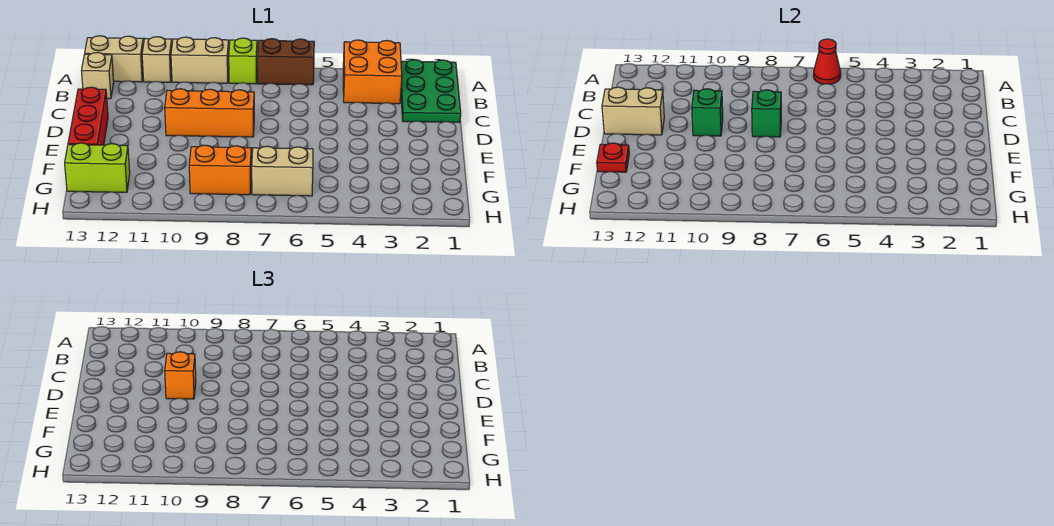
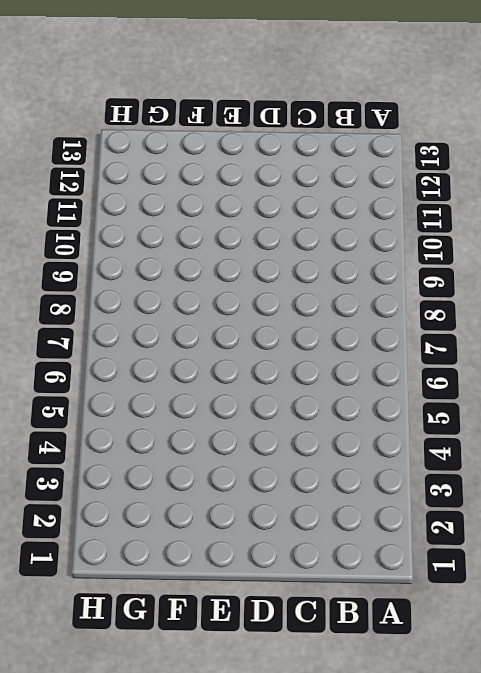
none -> green 2x3 plate [401,60,461,123]
none -> orange 2x2 brick [343,40,402,104]
none -> brown 1x2 brick [258,39,314,85]

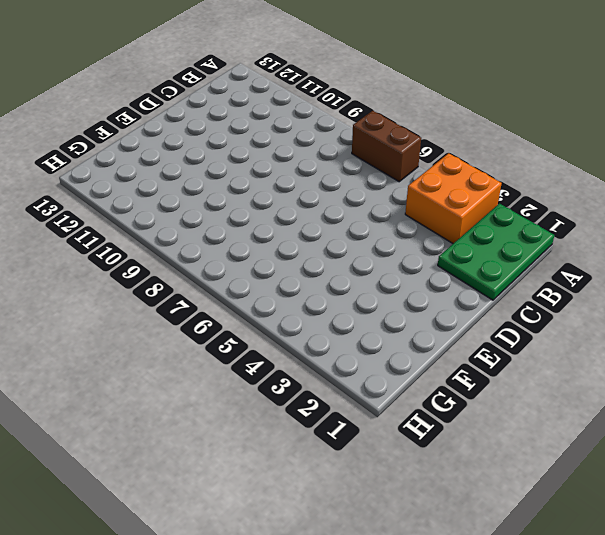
none -> lime 1x1 brick [229,38,257,84]
none -> tan 1x2 brick [171,37,229,83]
none -> tan 1x1 brick [142,37,172,82]

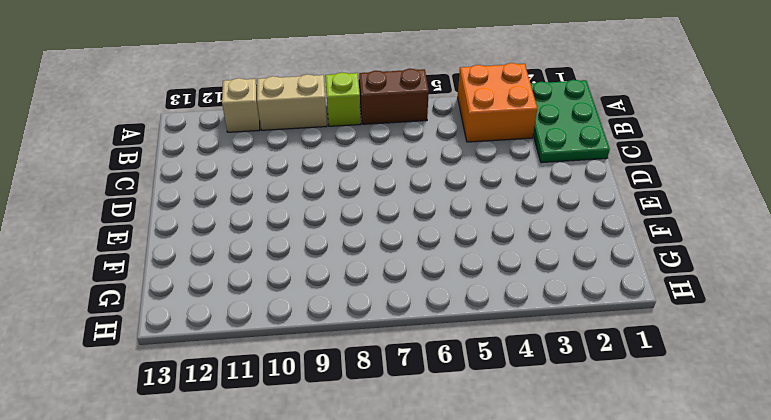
none -> tan 1x2 brick [85,36,143,82]
none -> tan 1x1 brick [82,53,114,99]
none -> orange 1x3 brick [165,89,254,137]

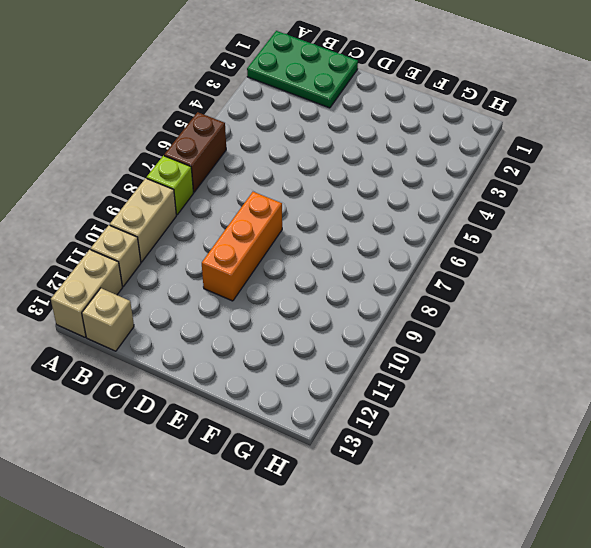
none -> orange 2x2 brick [343,40,402,104]
none -> red 1x3 brick [68,87,108,145]
none -> tan 1x2 brick [252,146,313,196]

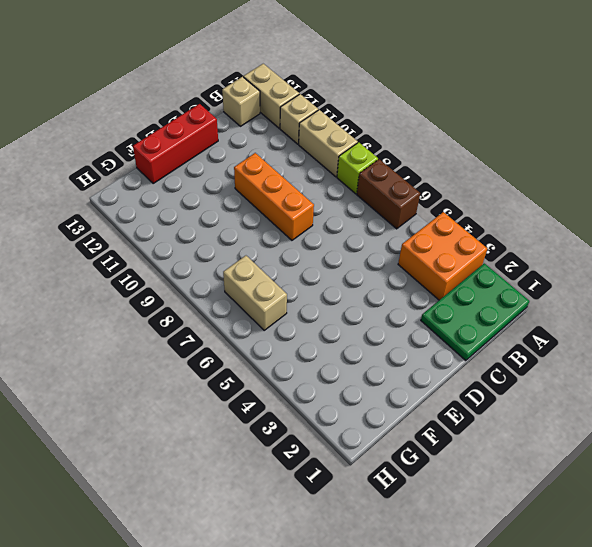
none -> orange 1x2 brick [189,145,251,195]
none -> lime 1x2 brick [65,143,130,192]
none -> red 1x1 cone [813,39,841,84]

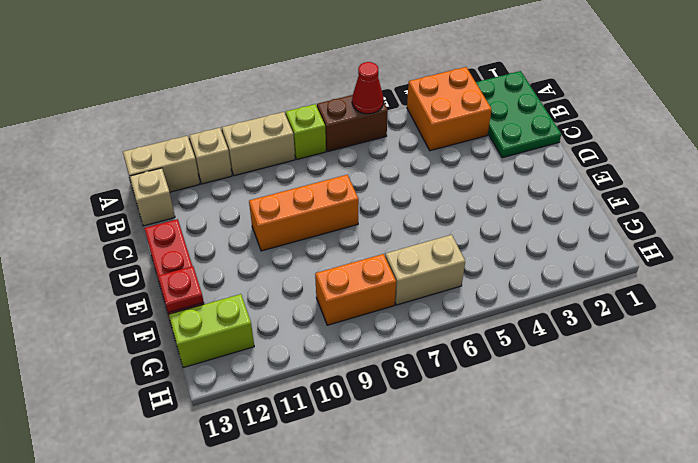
none -> green 1x1 brick [752,90,781,137]
none -> green 1x1 brick [692,89,723,136]
none -> tan 1x2 brick [602,87,664,135]

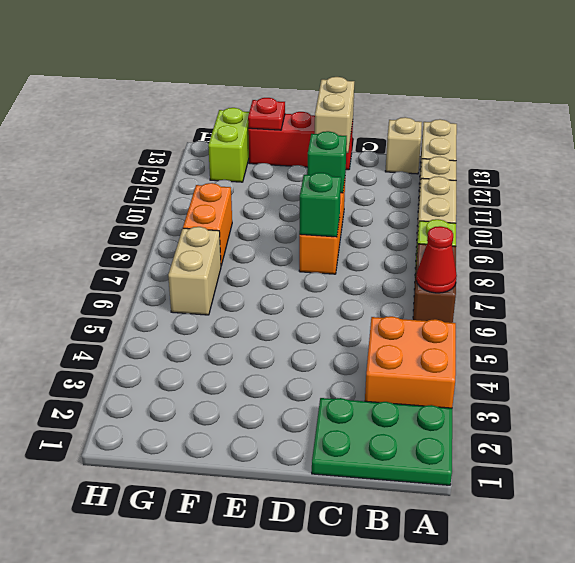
none -> orange 1x1 brick [165,352,196,399]

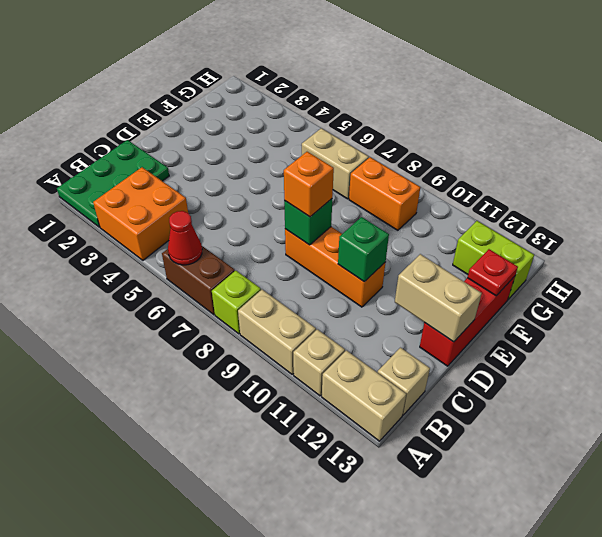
orange 1x1 brick [284,152,334,217] -> orange 1x1 brick moved to [165,352,196,399]

